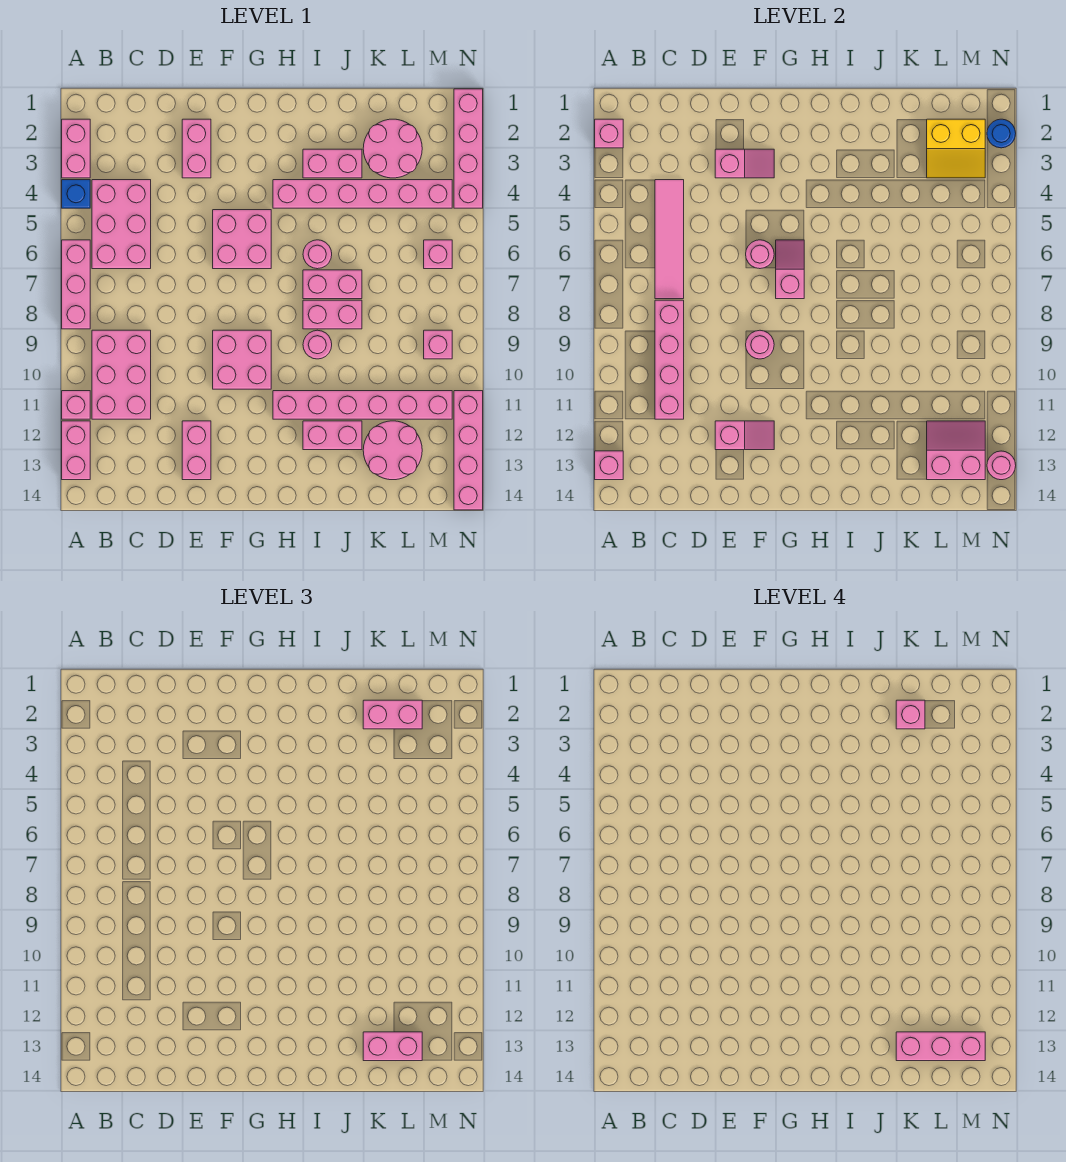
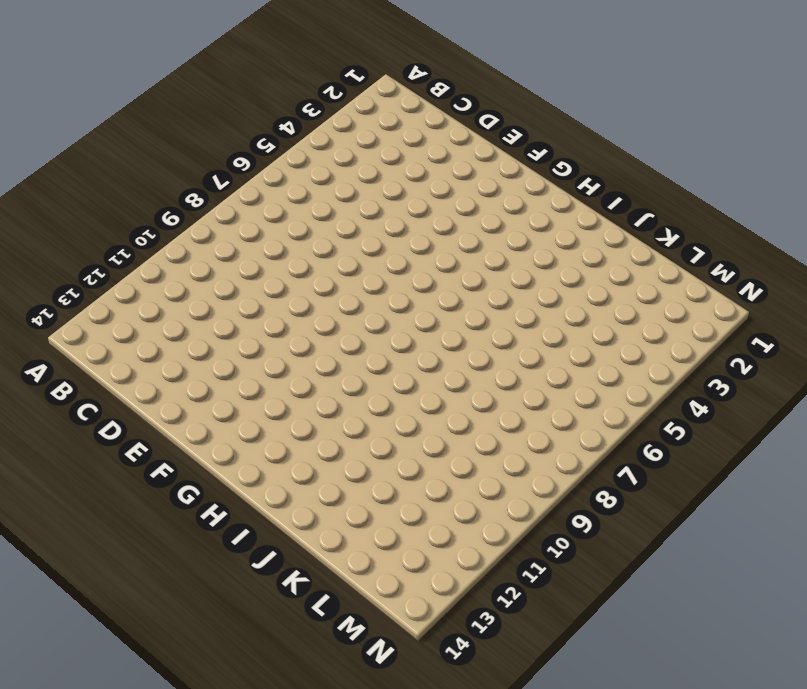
none -> pink 1x2 brick [62,119,90,178]
none -> blue 1x1 brick [62,180,90,208]
none -> pink 1x3 brick [62,240,90,329]
none -> pink 1x1 brick [62,391,90,419]

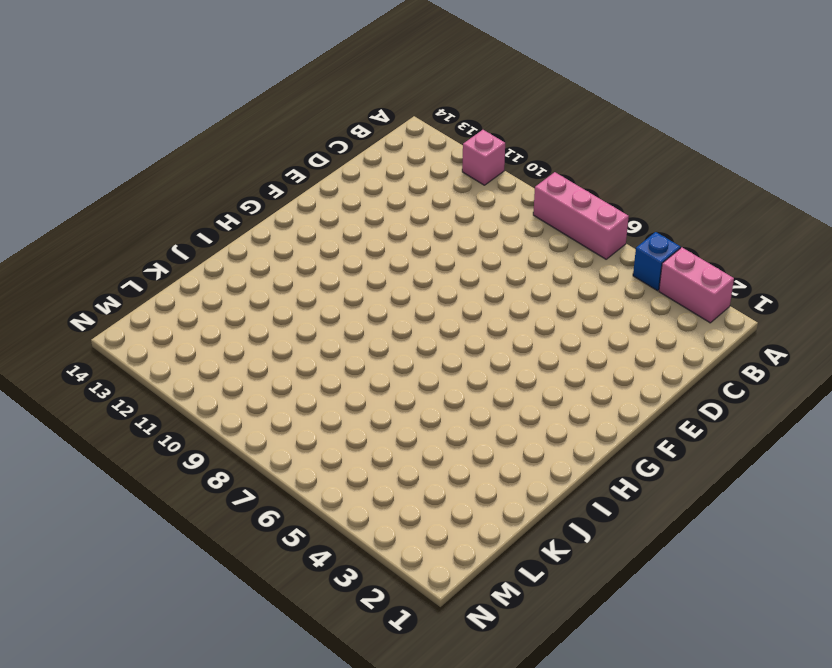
none -> pink 1x2 brick [62,421,90,480]
none -> pink 2x3 brick [92,180,151,269]
none -> pink 2x3 brick [92,330,151,419]
none -> pink 1x2 brick [182,119,211,178]

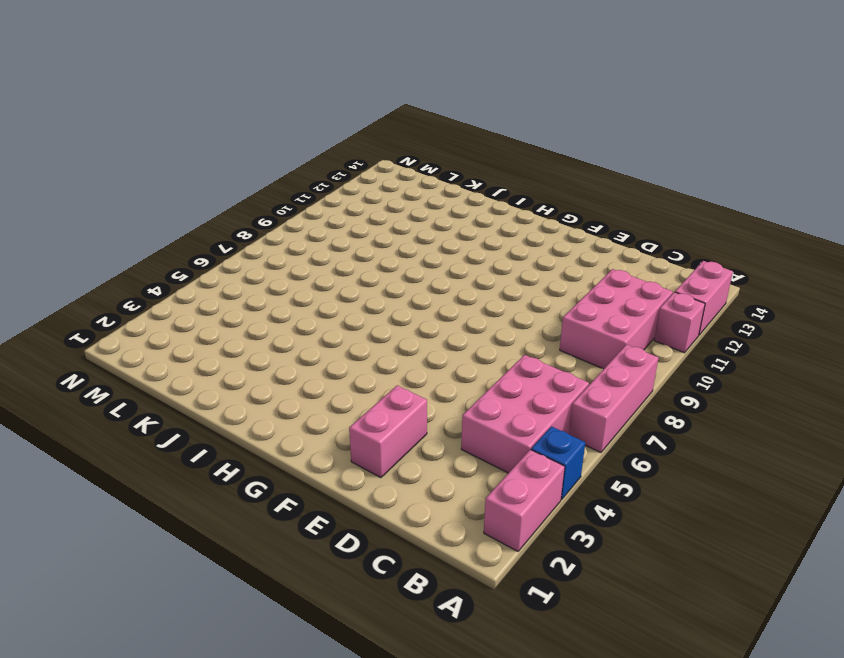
none -> pink 1x2 brick [182,421,211,480]
none -> pink 2x2 brick [213,210,271,269]
none -> pink 2x2 brick [213,330,271,389]
none -> pink 1x6 brick [273,180,452,208]

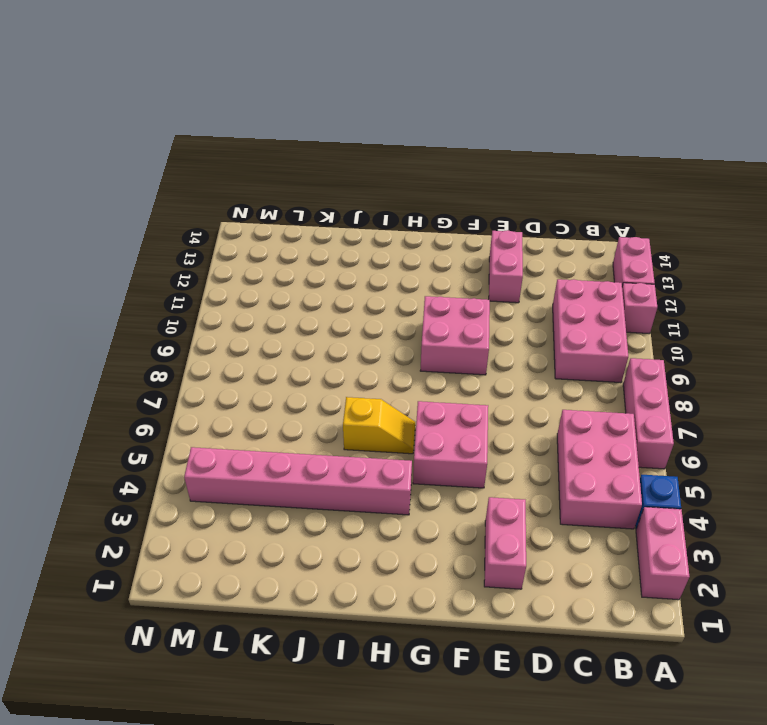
yellow 1x2 slope [343,397,415,454] -> pink 1x1 round brick [303,240,332,269]
none -> pink 1x6 brick [273,391,452,419]
none -> pink 1x2 brick [303,149,362,178]
none -> pink 1x2 brick [303,270,362,299]
none -> pink 1x2 brick [303,300,362,329]

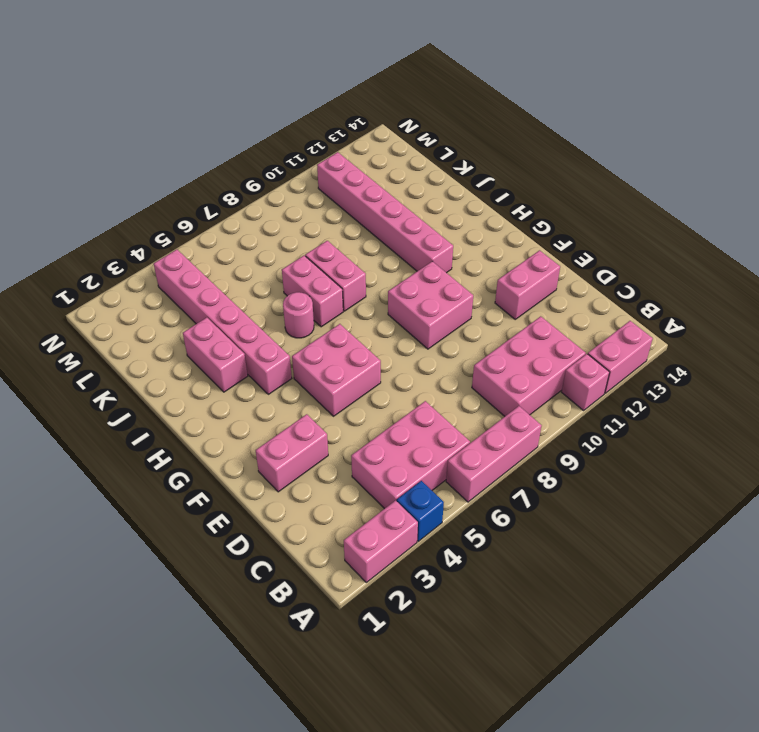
none -> pink 1x1 round brick [303,330,332,359]
none -> pink 1x2 brick [303,421,362,450]
none -> pink 2x2 round brick [363,119,422,178]
none -> pink 2x2 round brick [363,421,422,480]

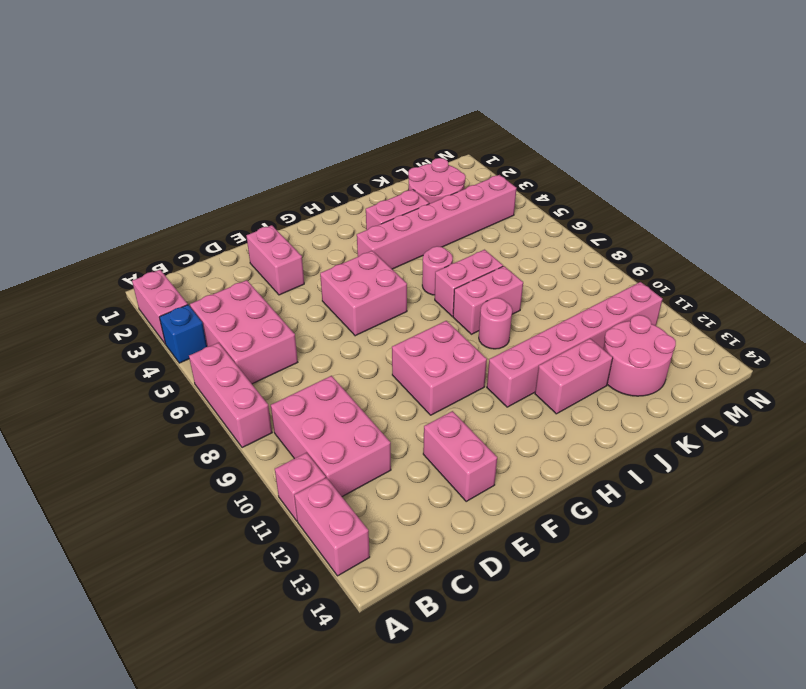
none -> pink 1x1 brick [424,240,452,269]
none -> pink 1x1 brick [424,330,452,359]
none -> pink 1x4 brick [454,89,483,208]
none -> pink 1x4 brick [454,391,483,510]

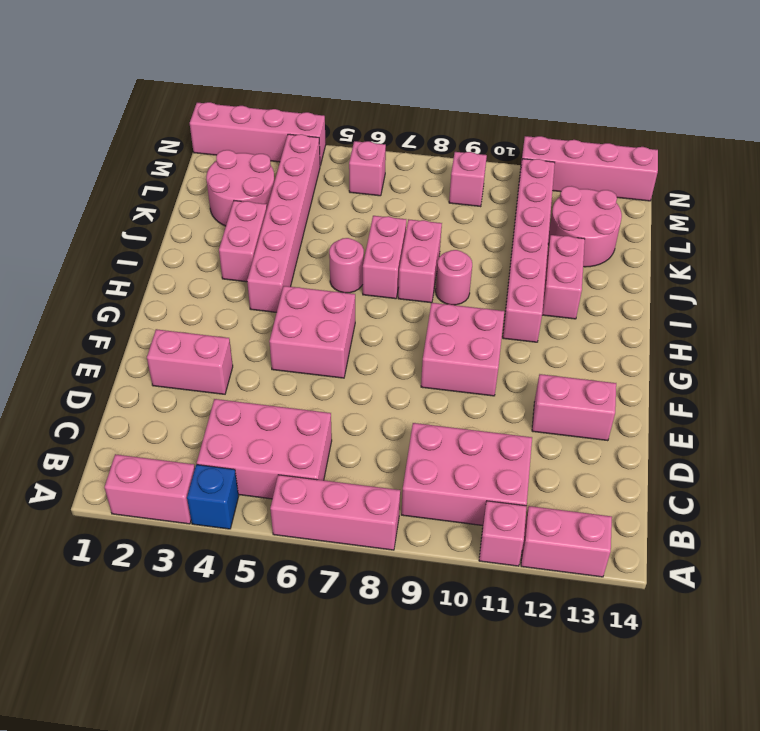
none -> pink 1x1 brick [595,119,623,148]
none -> pink 1x1 brick [595,451,623,480]
none -> pink 1x4 tile [655,180,684,299]
none -> pink 1x4 brick [655,300,684,419]

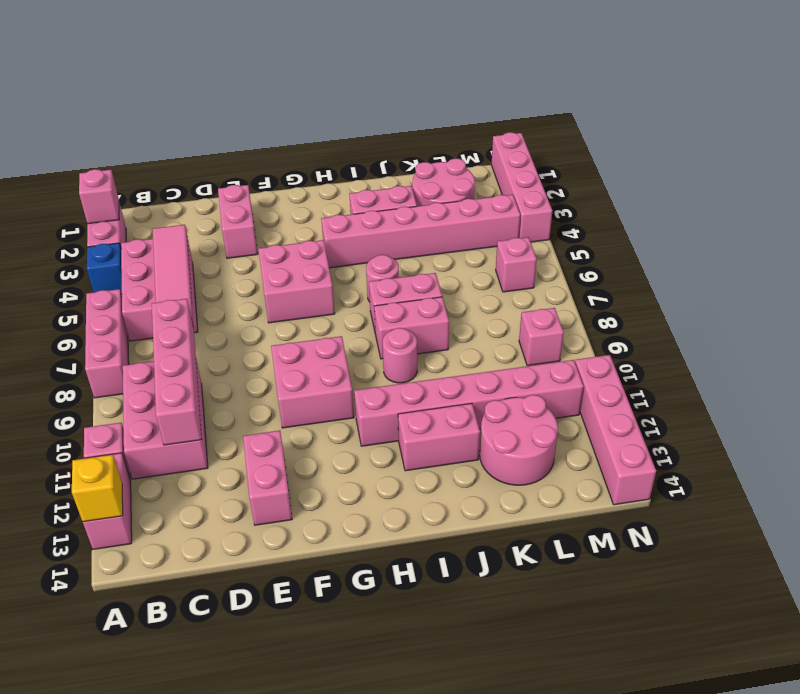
yellow 1x1 brick [72,455,123,522] -> pink 1x1 brick [595,451,623,480]
none -> pink 1x2 slope [715,149,774,178]
none -> pink 1x2 slope [715,421,774,450]
none -> pink 1x1 round brick [746,240,774,269]
none -> pink 1x1 round brick [746,330,774,359]

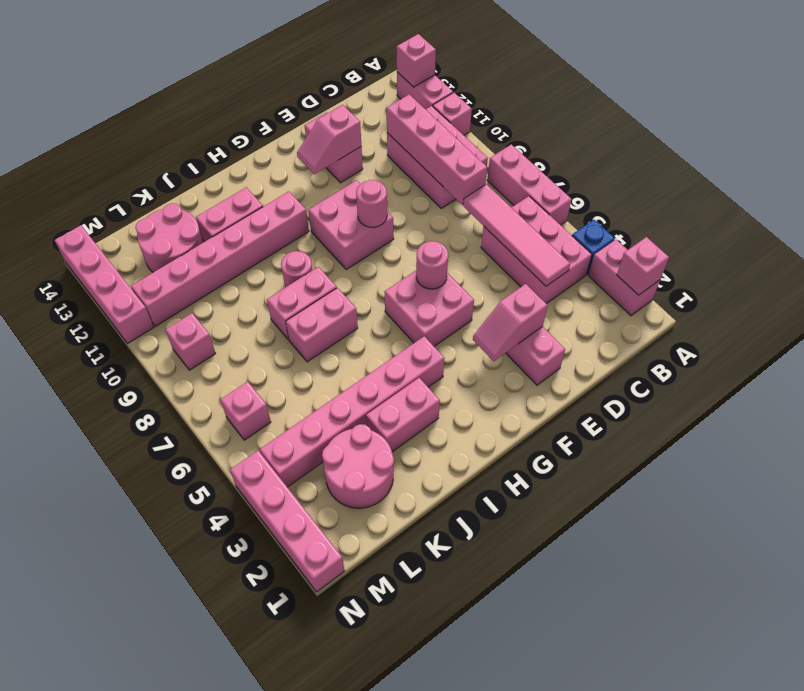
none -> pink 1x1 round brick [303,240,332,269]
none -> pink 1x2 slope [776,240,804,299]
none -> yellow 2x2 slope [927,119,985,178]
none -> pink 2x2 slope [927,421,985,480]

